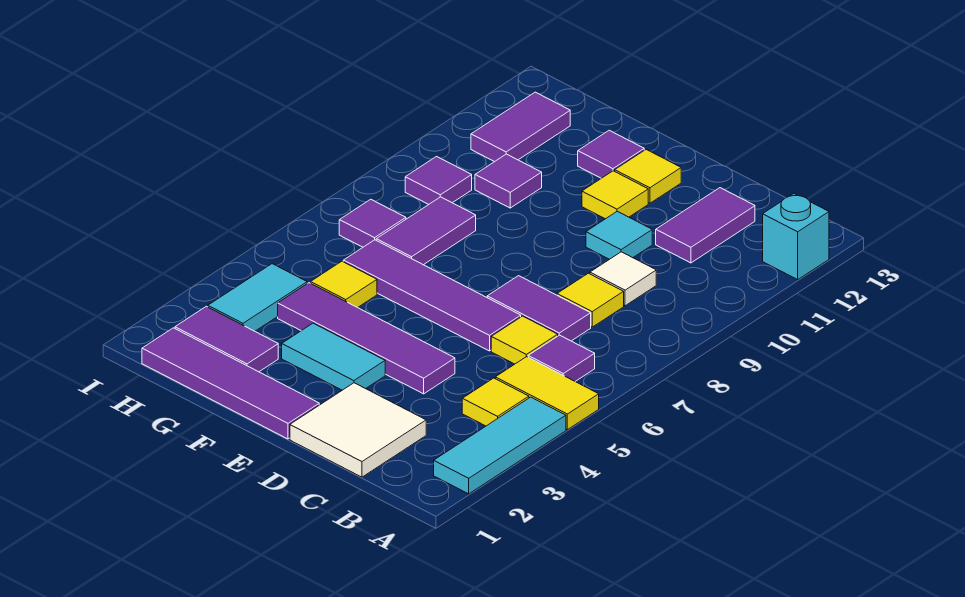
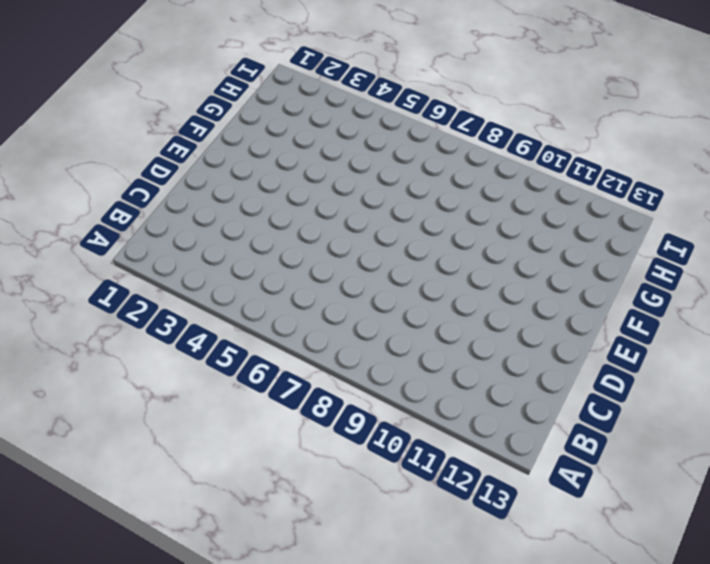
none -> cyan 1x3 tile [434,397,566,494]
none -> yellow 1x2 tile [495,357,599,430]
none -> cyan 1x1 brick [763,194,829,280]

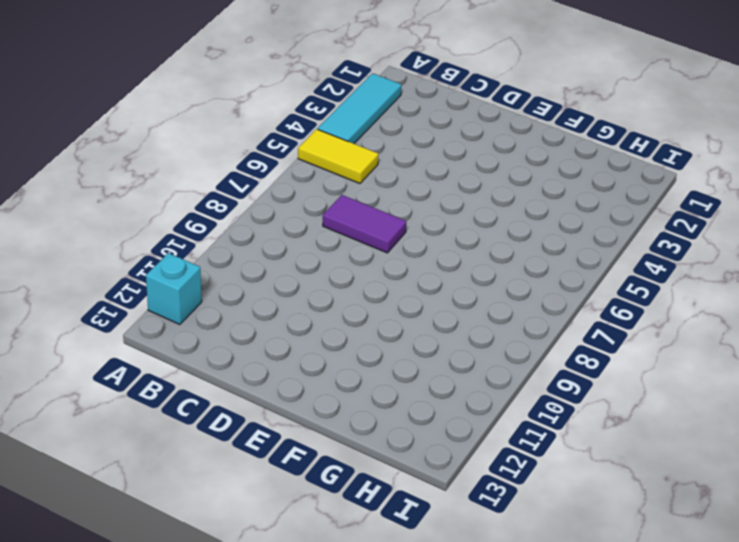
none -> yellow 1x1 tile [462,378,529,426]
none -> purple 1x1 tile [528,335,595,382]
none -> white 2x2 tile [290,383,426,477]

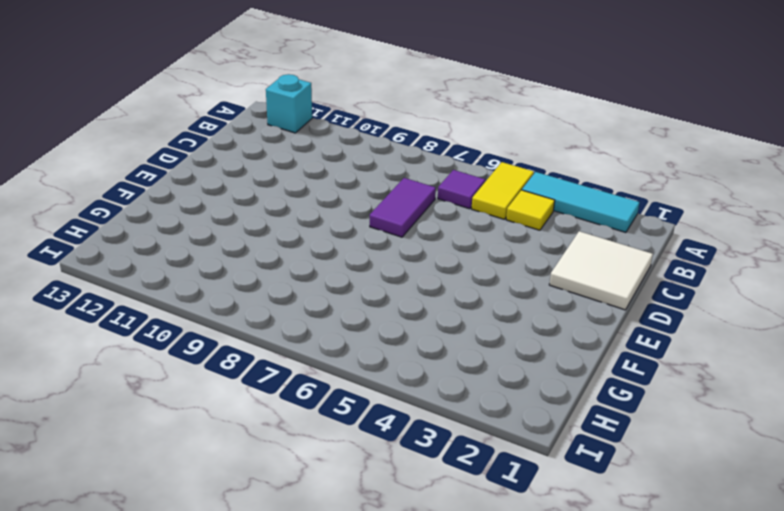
none -> yellow 1x1 tile [491,316,558,364]
none -> yellow 1x1 tile [557,273,624,327]
none -> white 1x1 tile [590,252,656,306]

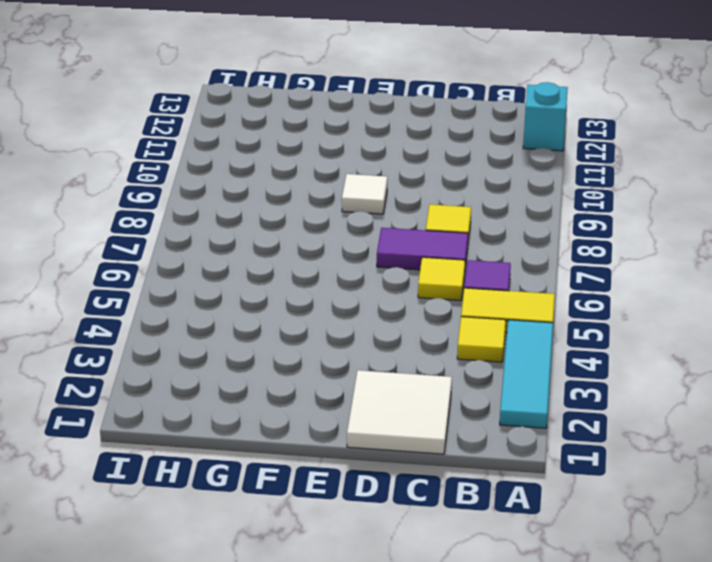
white 1x1 tile [342,174,387,214] -> white 1x1 tile moved to [590,252,656,306]
none -> purple 1x2 tile [656,188,755,263]
none -> purple 1x4 tile [278,283,455,394]
none -> purple 1x4 tile [343,240,521,351]

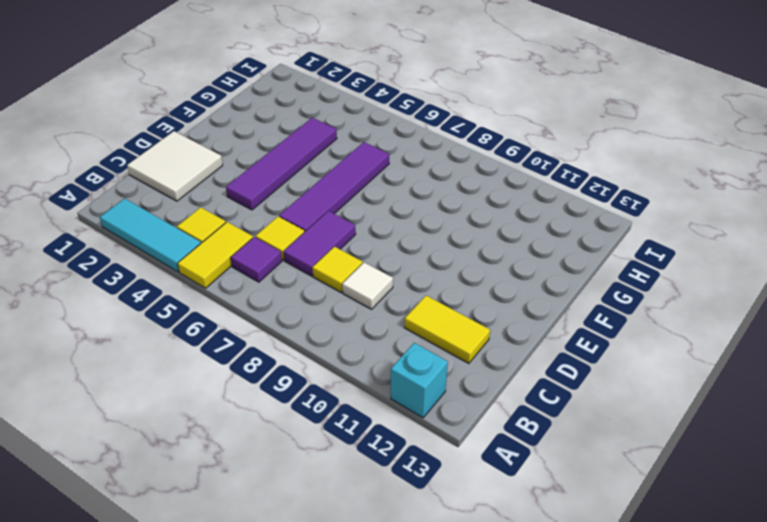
yellow 1x2 tile [404,296,490,363] -> purple 1x2 tile [656,188,755,263]
none -> cyan 1x1 tile [586,211,652,259]
none -> purple 1x4 tile [142,328,319,439]
none -> cyan 1x2 tile [282,323,385,390]

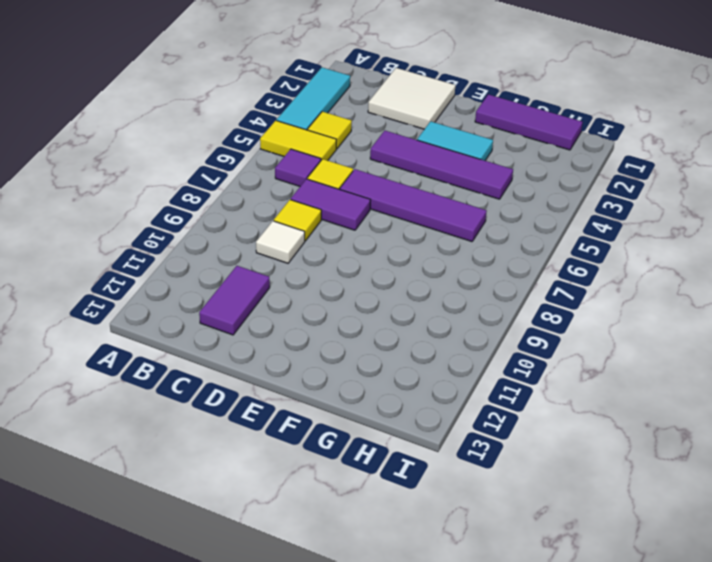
purple 1x3 tile [475,94,583,150] -> purple 1x4 tile [142,328,319,439]
none -> cyan 1x1 brick [763,194,829,280]
none -> cyan 1x1 tile [586,211,652,259]
none -> yellow 1x1 tile [582,171,648,219]

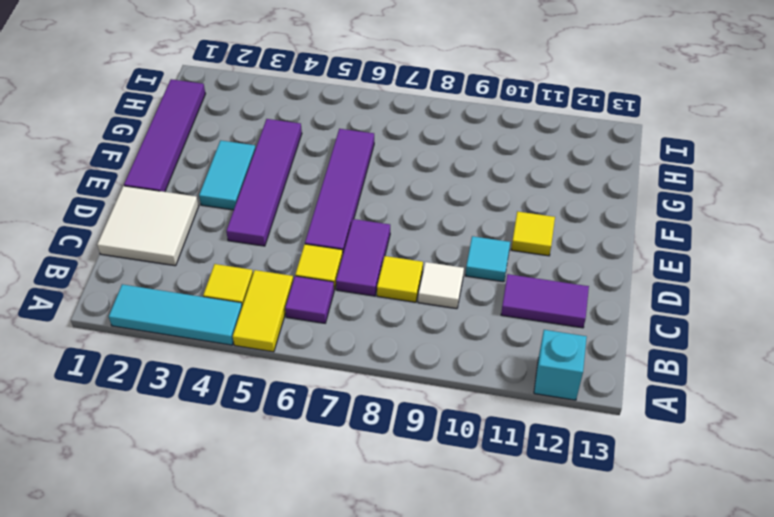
none -> yellow 1x1 tile [615,150,681,203]
none -> purple 1x1 tile [578,130,644,178]
none -> purple 1x2 tile [175,306,278,372]

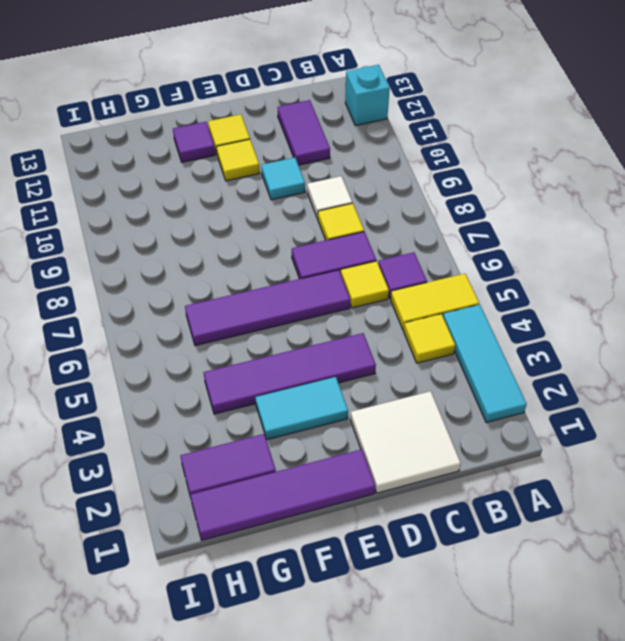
none -> yellow 1x1 tile [311,261,377,308]
none -> purple 1x2 tile [376,197,476,265]
none -> purple 1x1 tile [475,154,542,208]

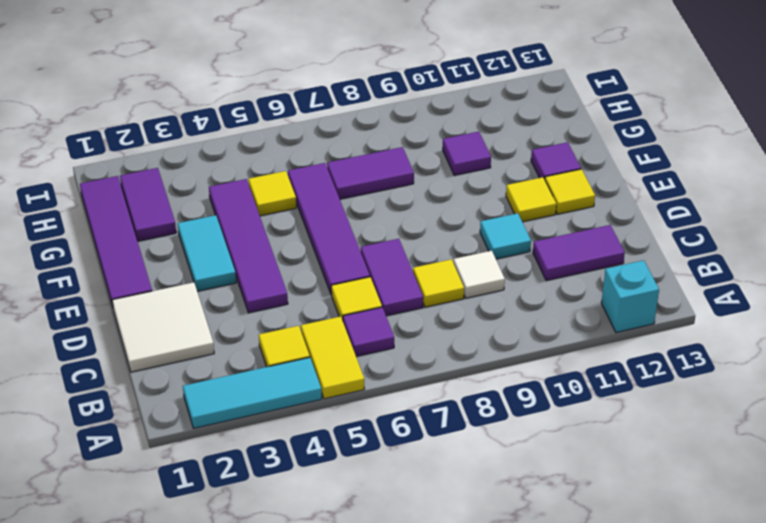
none -> cyan 1x2 tile [208,264,307,331]
none -> purple 1x1 tile [339,199,406,247]
none -> purple 1x1 tile [405,157,472,205]

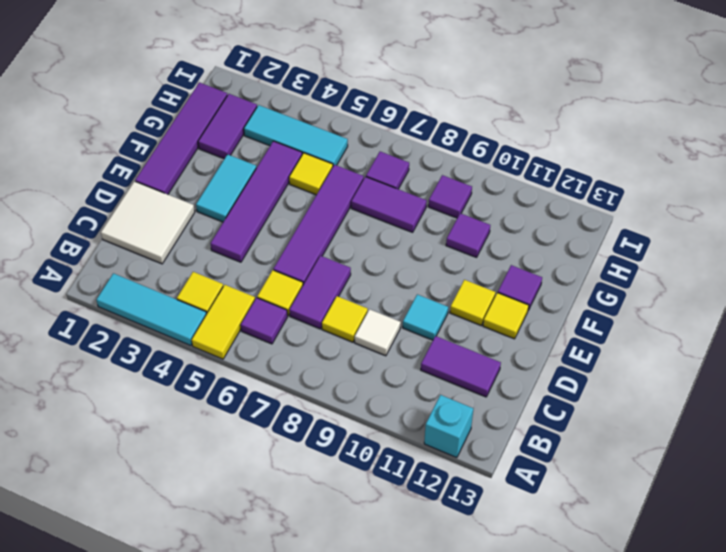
cyan 1x3 tile [244,105,348,166] -> cyan 1x2 tile [208,264,307,331]
none -> purple 1x2 tile [471,92,570,162]

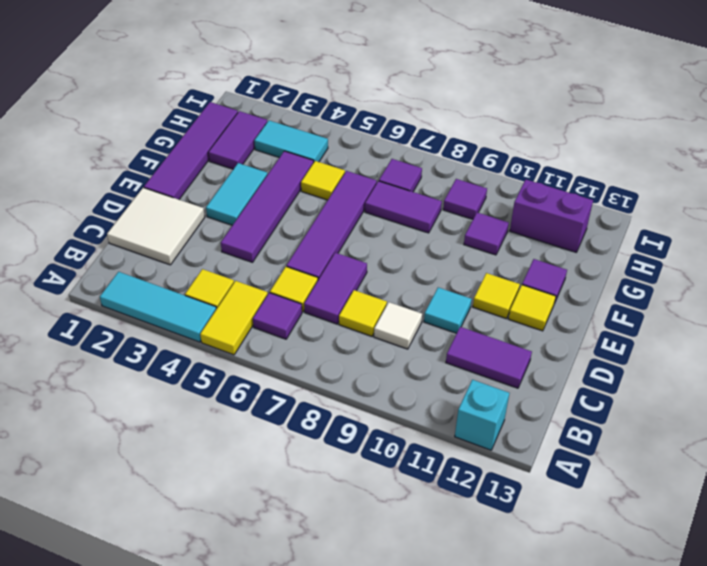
purple 1x2 brick [510,180,593,252] -> purple 1x2 tile [471,92,570,162]

